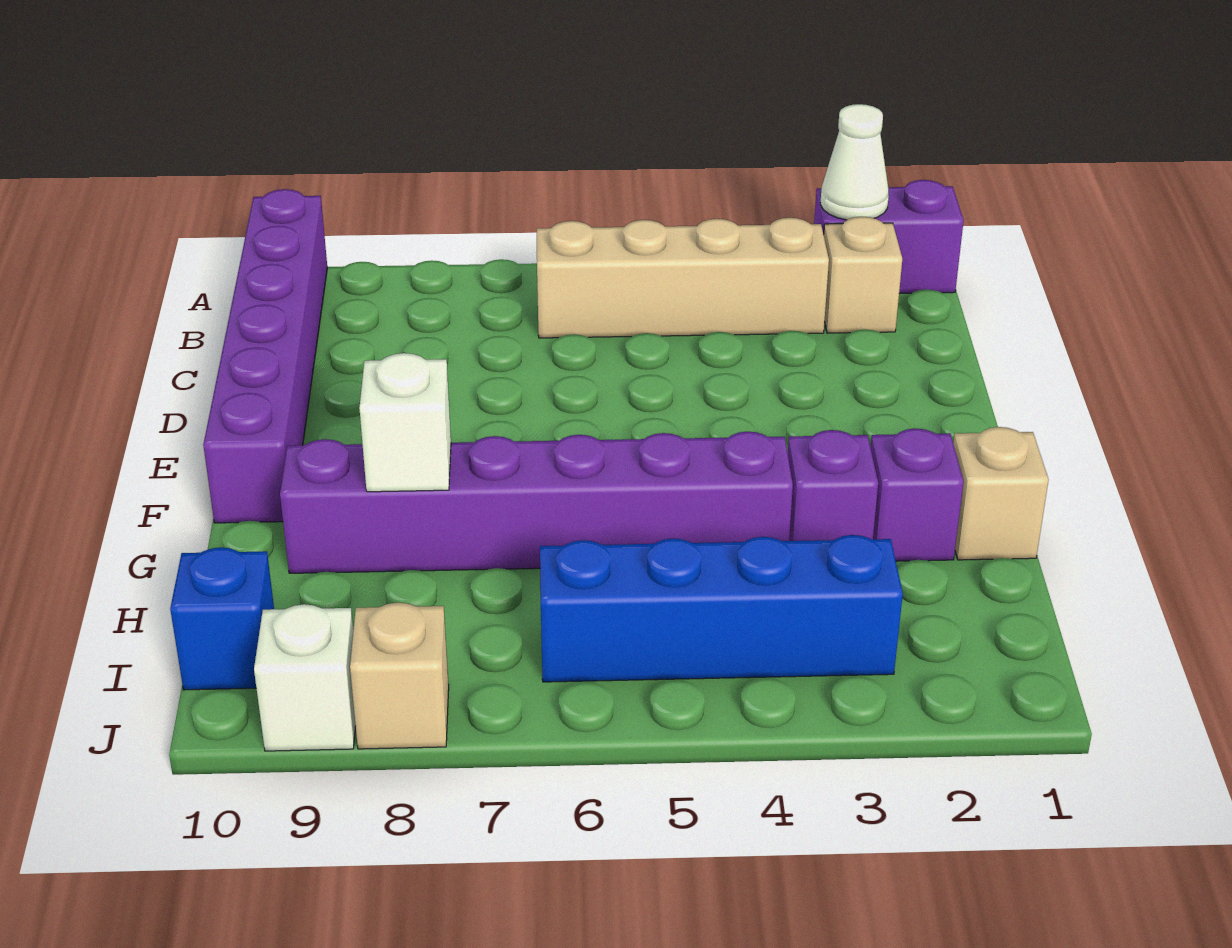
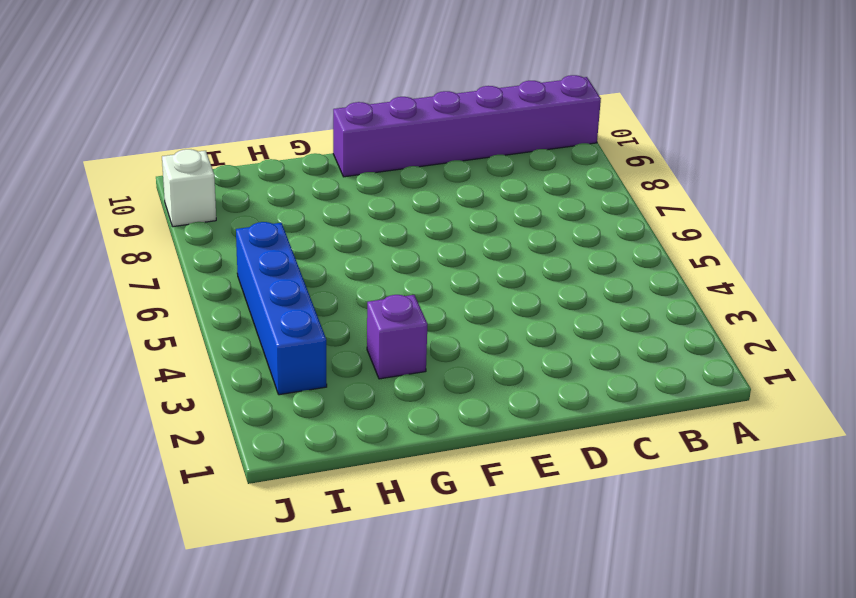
none -> purple 1x2 brick [814,180,964,293]
none -> tan 1x1 brick [824,216,902,333]
none -> tan 1x4 brick [537,218,829,338]

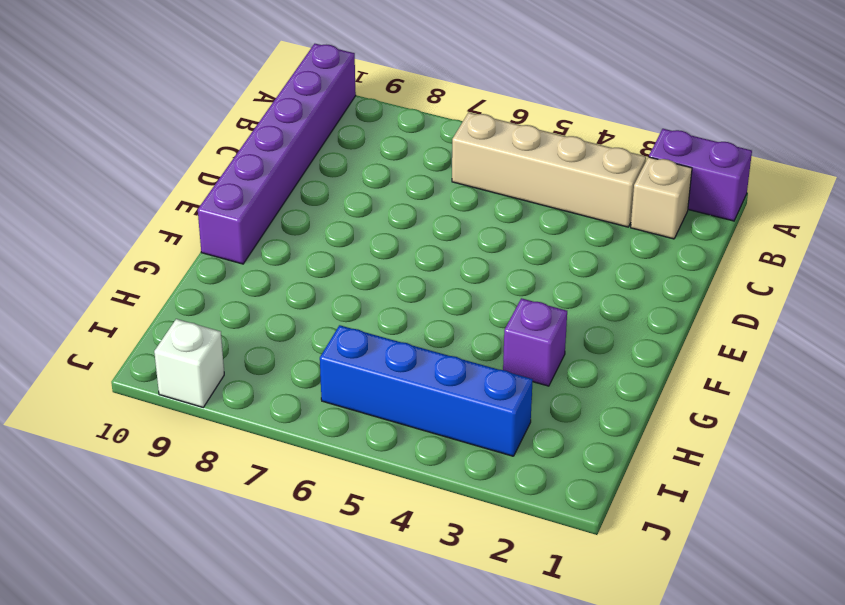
none -> tan 1x1 brick [953,427,1048,560]
none -> purple 1x1 brick [871,428,964,561]
none -> purple 1x6 brick [280,432,793,573]

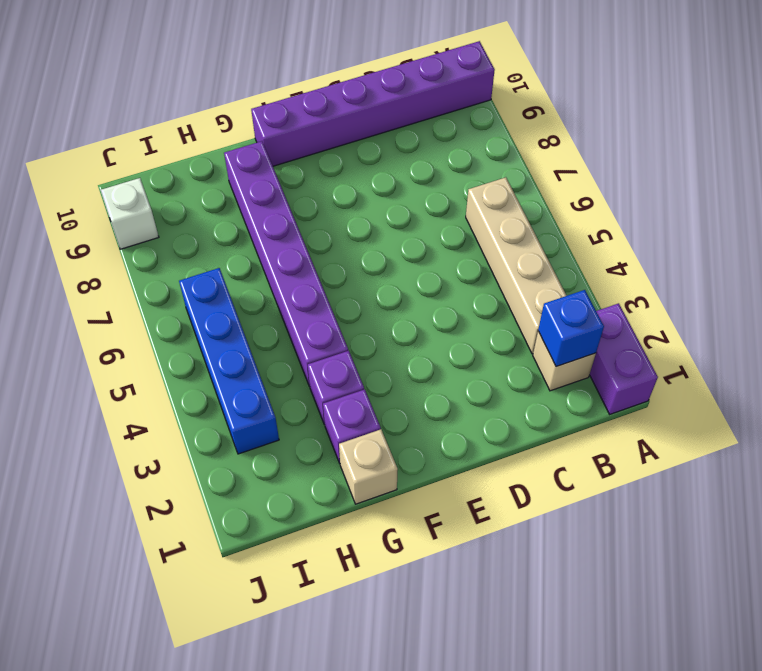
blue 1x1 brick [538,290,604,367] -> blue 1x1 brick moved to [170,547,274,690]
none -> tan 1x1 brick [350,602,449,749]
none -> white 1x1 cone [820,104,889,220]
none -> white 1x1 brick [359,353,451,492]

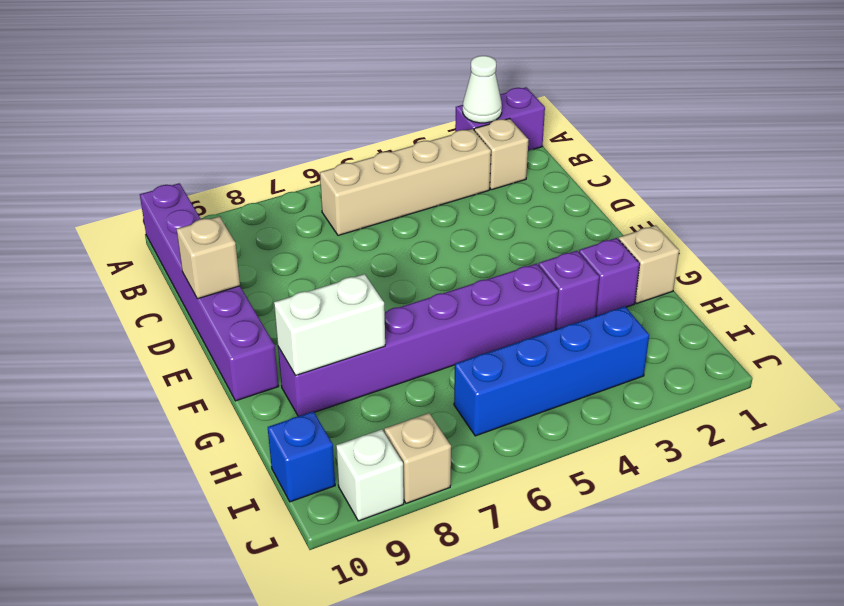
tan 1x1 brick [177,217,240,299] -> none
white 1x2 brick [274,274,385,376] -> white 1x1 brick [359,353,451,492]

